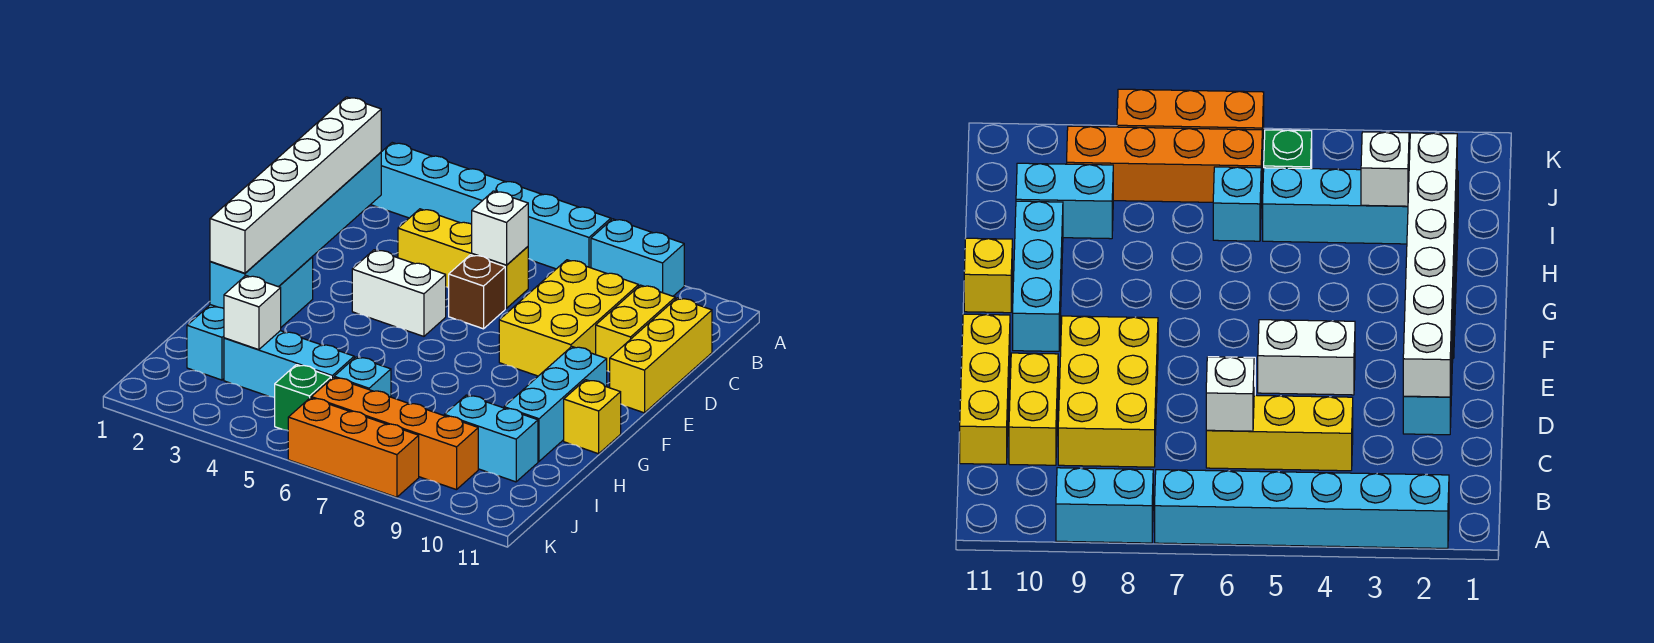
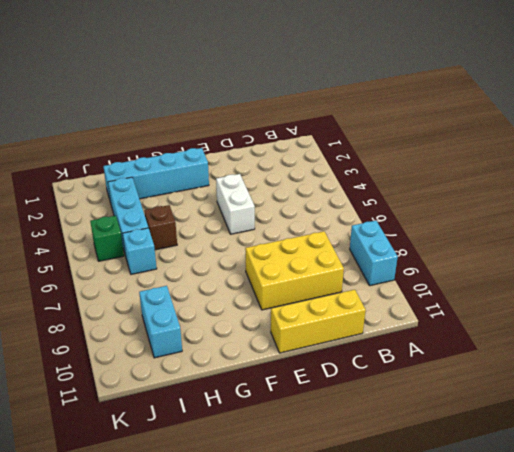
brown 1x1 brick [144,205,177,250] -> brown 1x1 brick moved to [449,255,505,329]
none -> cyan 1x6 brick [371,143,611,269]
none -> yellow 1x3 brick [398,209,528,308]
none -> yellow 1x2 brick [596,285,675,372]

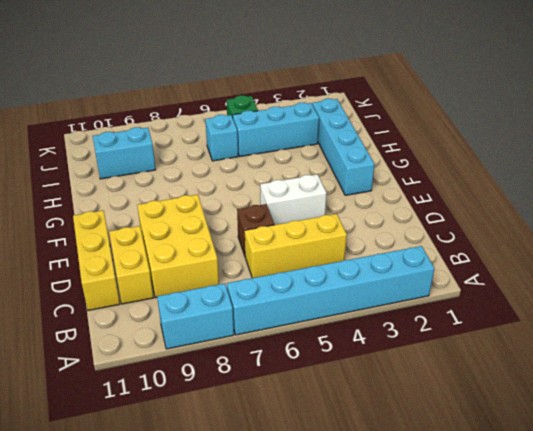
none -> cyan 1x3 brick [504,347,607,461]
none -> yellow 1x1 brick [564,380,621,454]
none -> orange 1x4 brick [311,377,478,490]

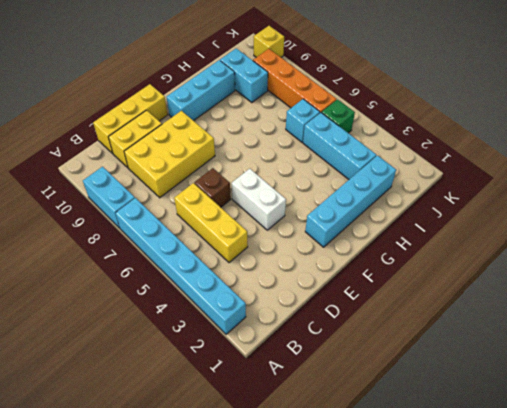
yellow 1x1 brick [254,26,284,57] -> yellow 1x1 brick moved to [564,380,621,454]
none -> orange 1x3 brick [288,398,419,497]
none -> cyan 1x6 brick [210,152,381,309]
none -> white 1x1 brick [472,191,528,265]

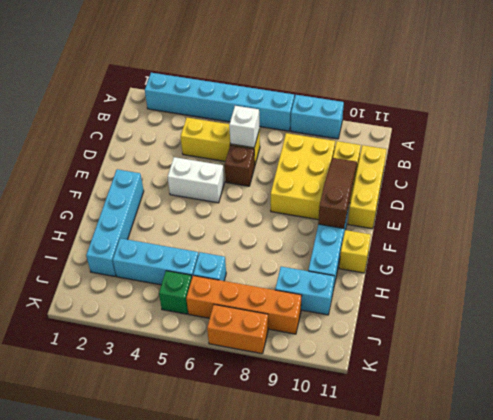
brown 1x3 slope [318,158,357,228] -> none
orange 1x2 brick [207,305,268,354] -> orange 1x3 brick [288,398,419,497]
none -> cyan 1x6 brick [210,152,381,309]
none -> white 1x1 brick [224,276,281,350]
none -> white 1x6 brick [210,97,381,273]

